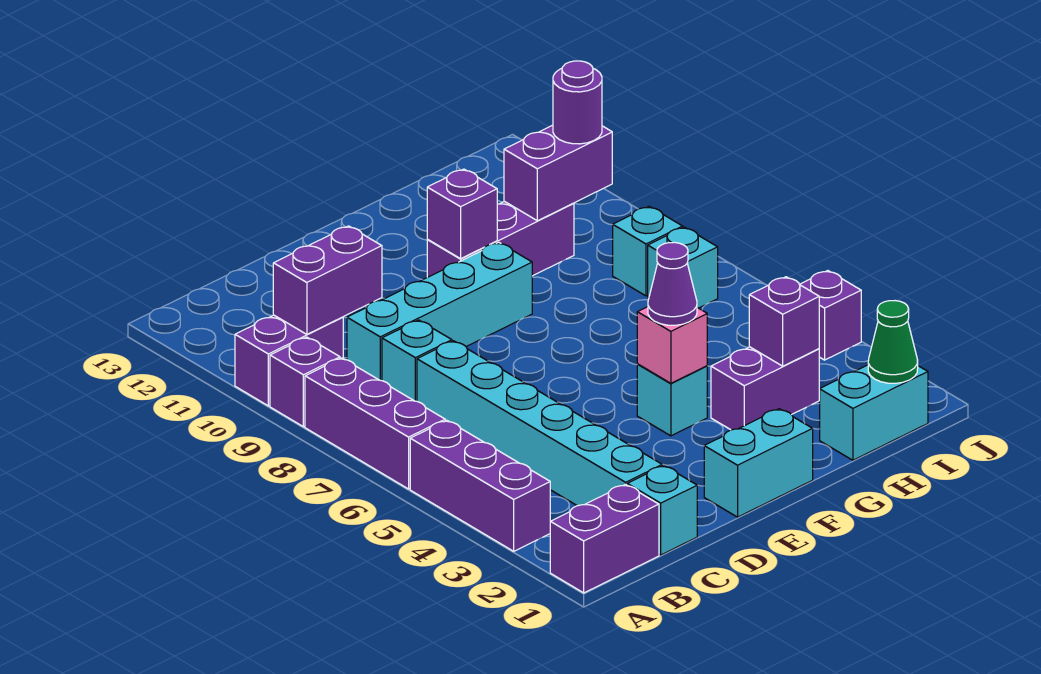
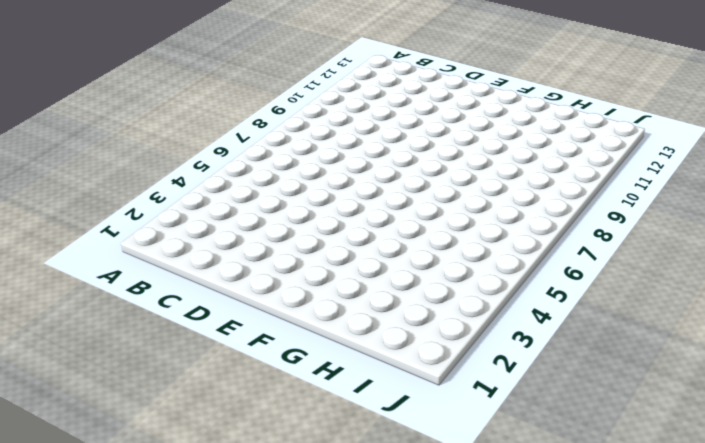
none -> purple 1x2 brick [550,484,659,593]
none -> purple 1x3 brick [410,420,550,551]
none -> purple 1x3 brick [305,358,445,489]

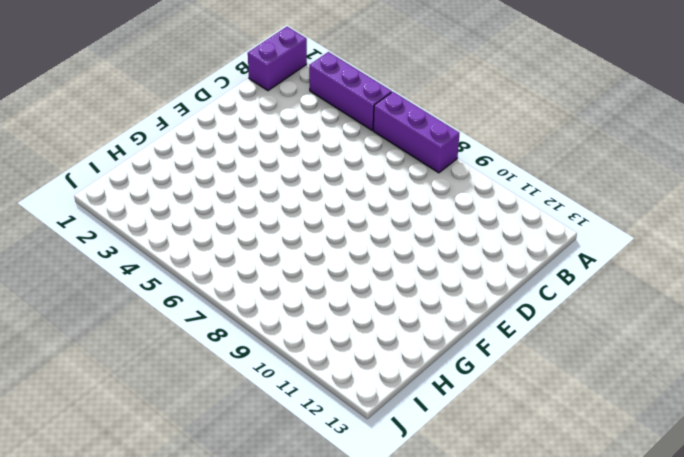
none -> purple 1x1 brick [270,337,340,427]
none -> purple 1x2 brick [235,315,343,406]
none -> cyan 1x1 brick [627,466,697,555]

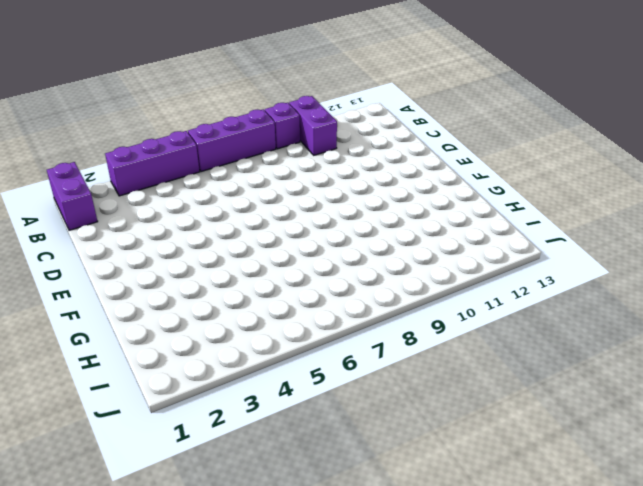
none -> cyan 1x1 brick [627,466,697,555]
none -> cyan 1x6 brick [417,341,662,506]
none -> cyan 1x1 brick [382,320,452,401]

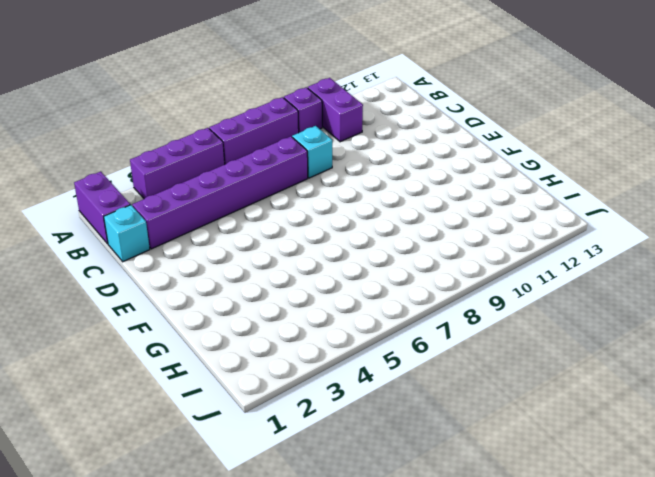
purple 1x6 brick [132,136,308,249] -> cyan 1x6 brick [417,341,662,506]
none -> cyan 1x4 brick [347,242,532,381]
none -> cyan 1x2 brick [704,409,813,517]
none -> cyan 1x1 brick [637,364,707,436]

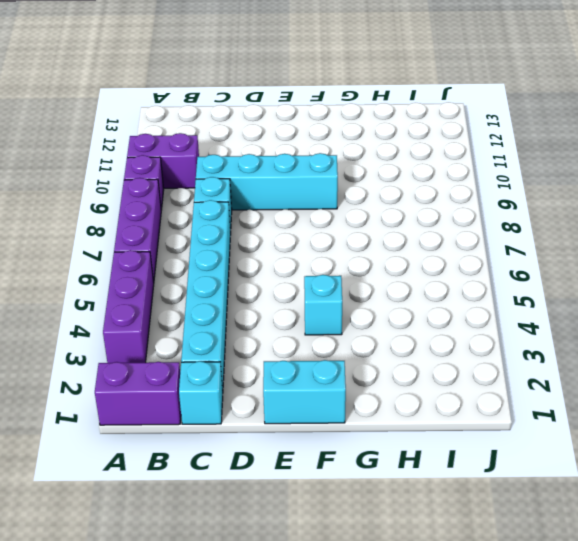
none -> purple 1x3 brick [427,201,574,277]
none -> purple 1x2 brick [711,347,819,430]
none -> cyan 1x2 brick [819,365,928,460]

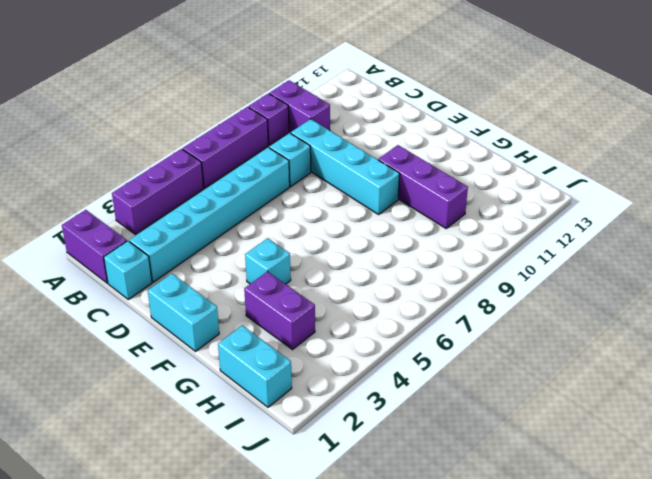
none -> cyan 1x1 brick [648,227,718,308]
none -> cyan 1x1 brick [613,206,683,296]
none -> purple 1x1 brick [800,271,861,360]

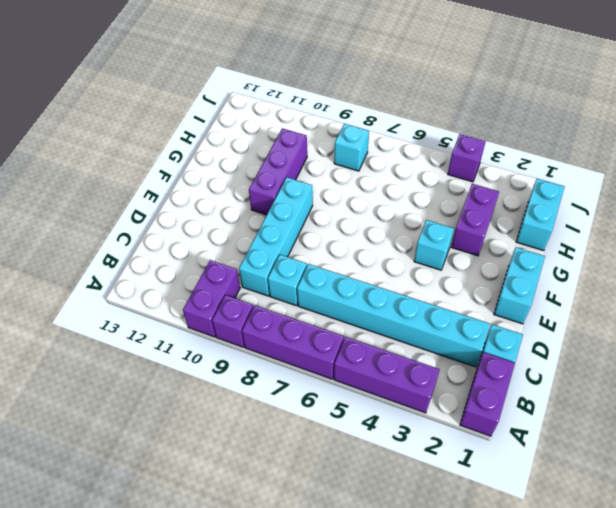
none -> cyan 1x1 brick [648,227,718,308]
none -> purple 1x2 brick [273,226,382,334]
none -> pink 1x1 brick [637,307,707,383]

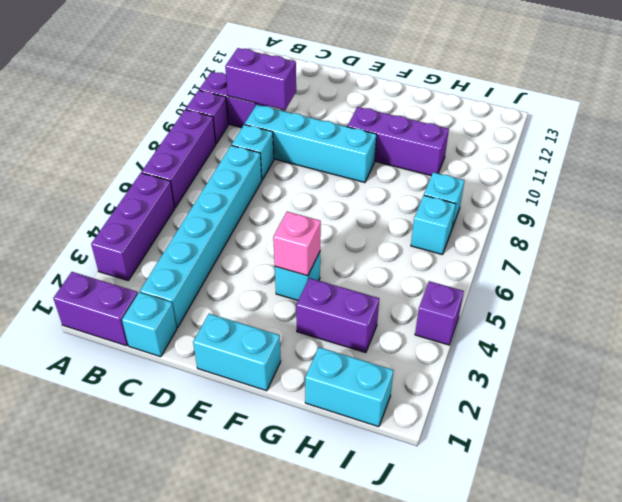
none -> purple 1x1 brick [427,169,497,259]
none -> purple 1x1 brick [749,277,819,366]
none -> purple 1x2 brick [504,125,612,221]

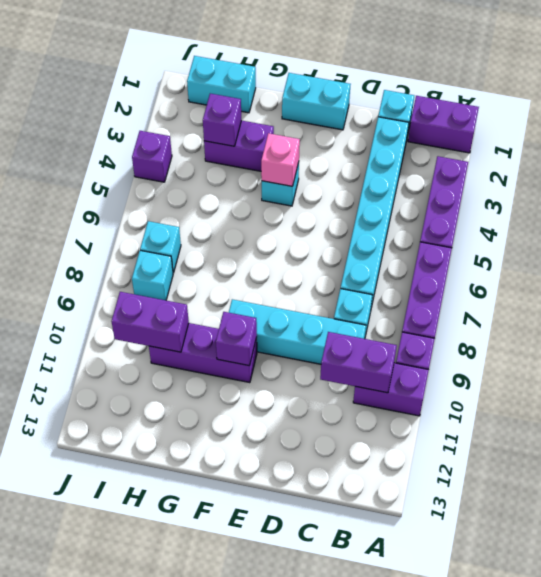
none -> green 1x1 cone [868,301,918,383]
none -> purple 1x1 cone [648,242,697,325]
none -> purple 1x1 round brick [553,61,602,144]

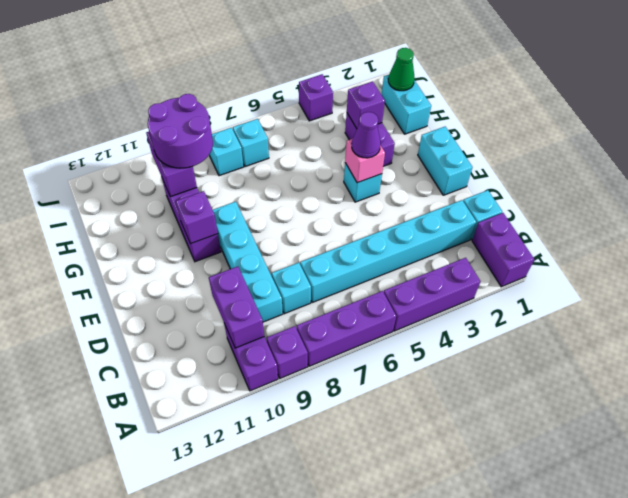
purple 2x2 round brick [148,94,213,168] -> purple 1x1 round brick [553,61,602,144]

